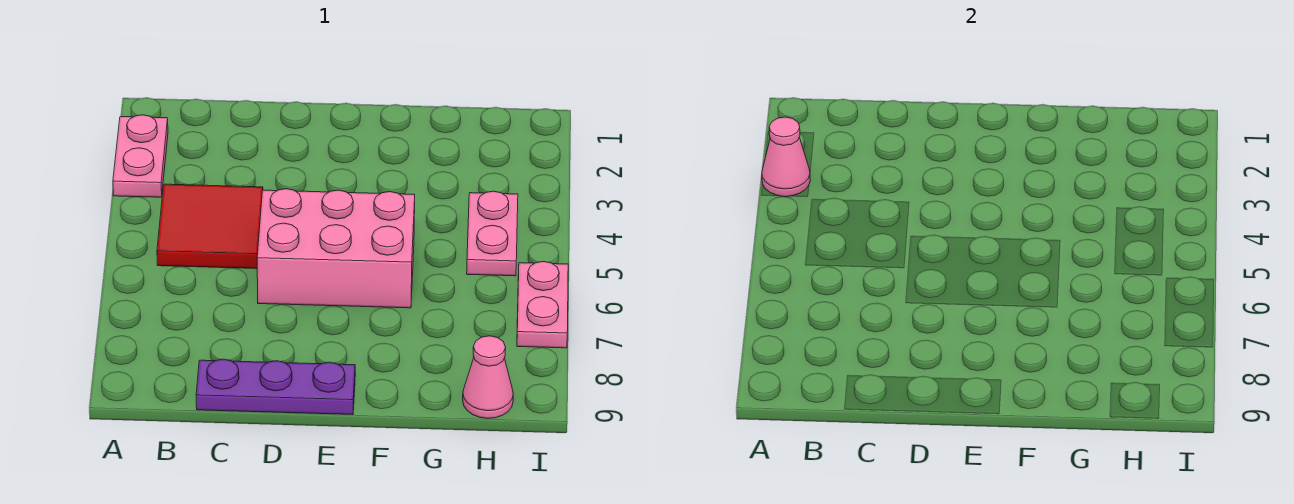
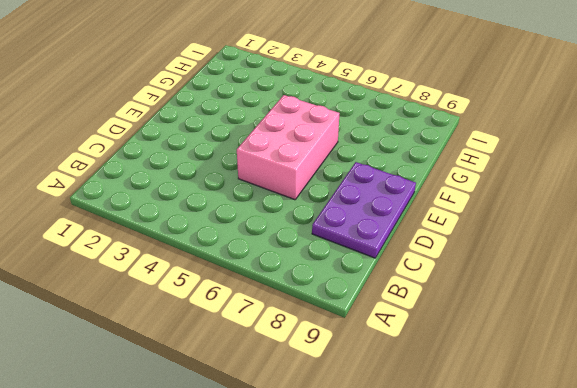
purple 2x3 plate [312,162,416,258] -> purple 1x3 plate [196,359,355,415]
none -> pink 1x2 plate [113,115,168,197]
none -> red 2x2 tile [157,184,263,269]

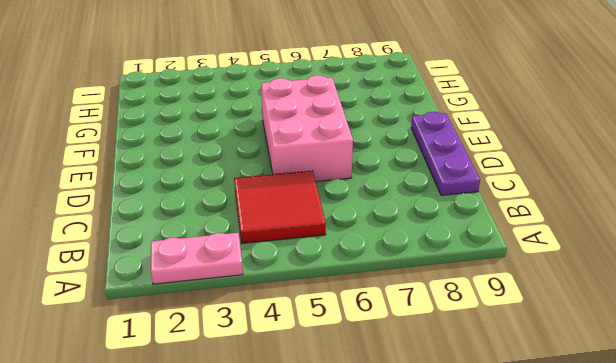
none -> pink 1x2 plate [467,191,518,276]
none -> pink 1x1 cone [463,336,513,418]

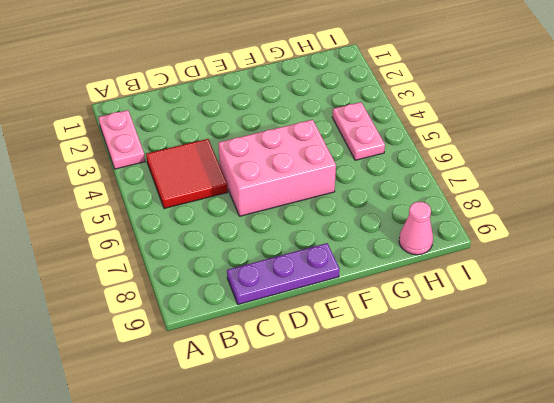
none -> pink 1x2 plate [517,261,568,348]
none -> pink 1x1 cone [762,117,810,197]

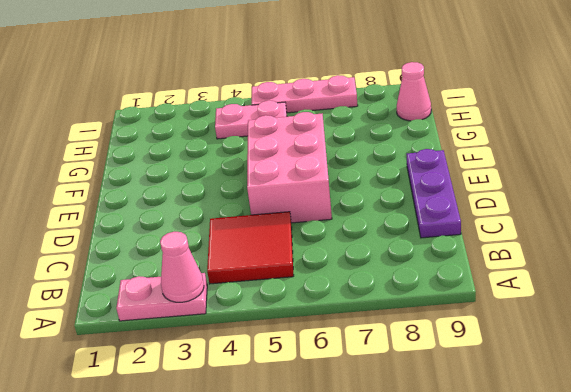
pink 1x3 plate [252,75,358,113] -> pink 1x2 plate [517,261,568,348]

